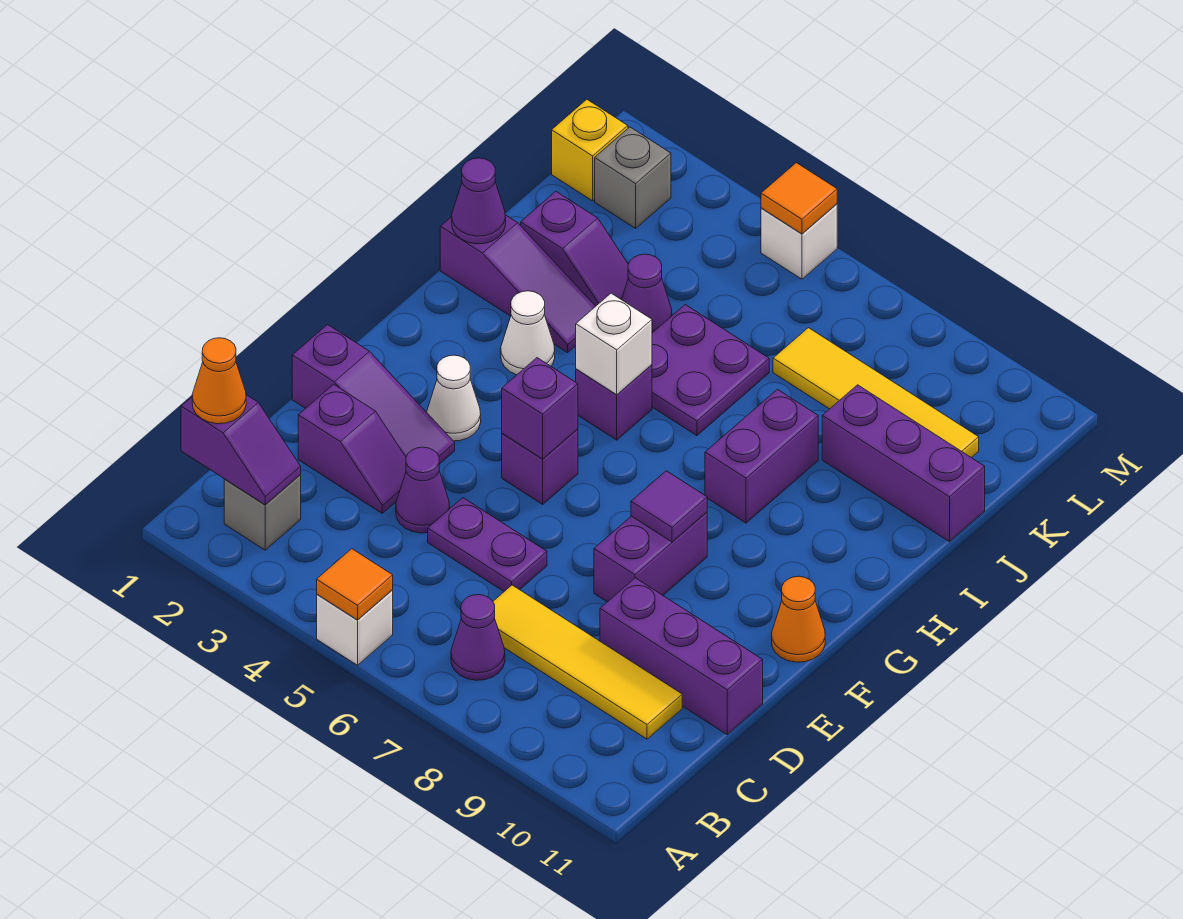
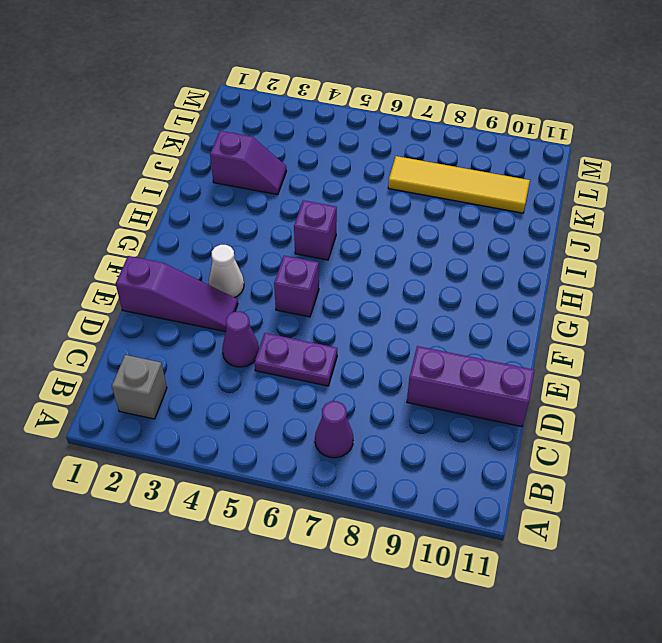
none -> white 1x1 brick [317,590,393,665]
none -> yellow 1x4 tile [493,585,682,739]
none -> purple 1x2 slope [298,384,406,513]
none -> purple 1x2 brick [594,512,707,602]

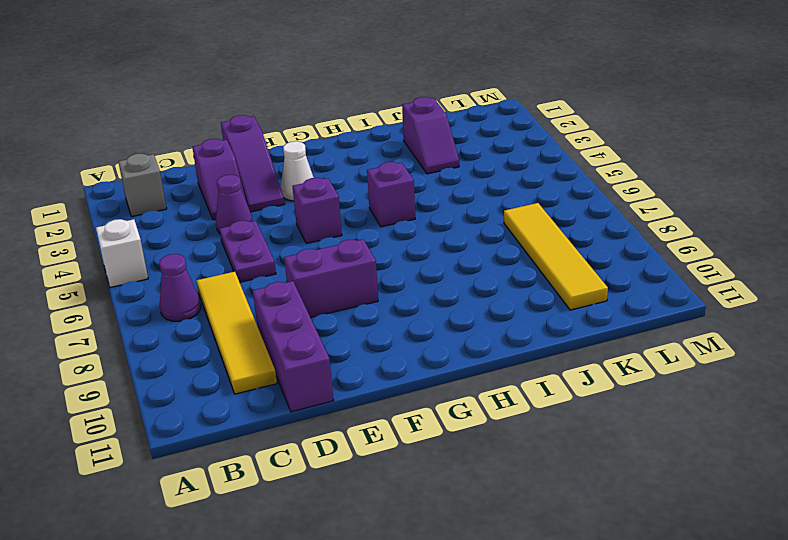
none -> orange 1x1 cone [772,576,825,662]
none -> white 1x1 cone [501,291,555,375]
none -> purple 1x2 brick [705,389,818,523]
none -> purple 1x3 slope [440,215,596,353]

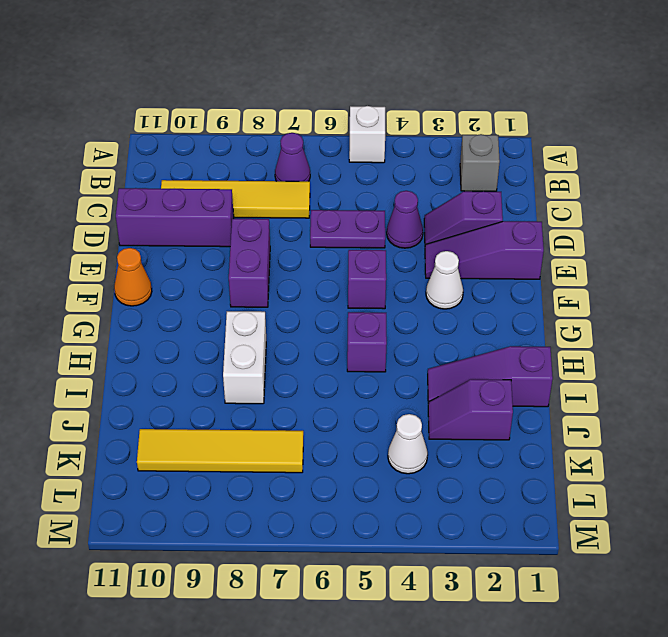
white 1x2 brick [223,311,266,404] -> purple 1x2 brick [705,389,818,523]
white 1x1 cone [388,414,428,474] -> white 1x1 cone moved to [501,291,555,375]
none -> purple 2x2 plate [652,305,769,436]
none -> purple 1x1 cone [622,254,672,333]
none -> purple 1x3 brick [822,385,985,542]
none -> yellow 1x1 brick [552,99,628,201]

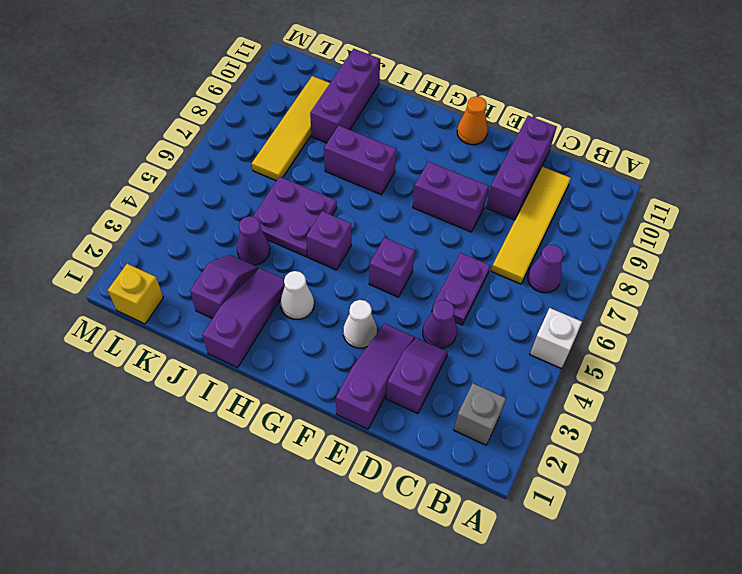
none -> grey 1x1 brick [595,127,671,228]
none -> white 1x1 brick [761,204,837,279]
none -> orange 1x1 tile [317,549,393,620]
none -> purple 1x2 slope [181,395,301,505]

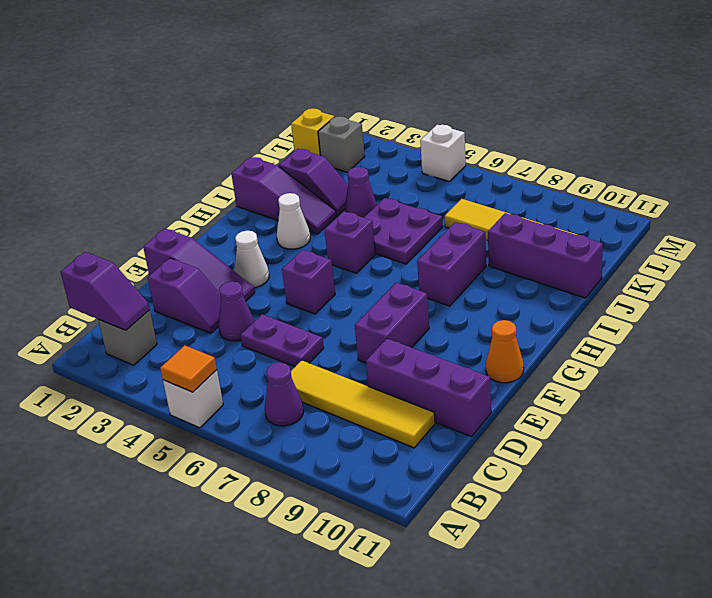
none -> purple 1x1 brick [502,358,578,459]
none -> purple 1x1 tile [631,471,707,542]
none -> white 1x1 brick [576,293,652,395]
none -> purple 1x1 cone [452,158,506,244]

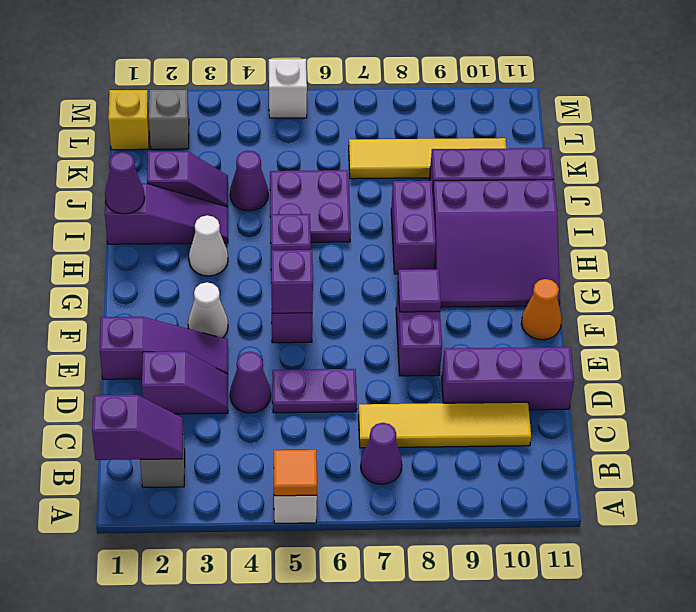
purple 3x3 slope [433,180,560,307] -> none
none -> white 1x1 brick [576,293,652,395]
none -> orange 1x1 tile [761,163,837,234]
none -> orange 1x1 cone [192,338,246,424]

